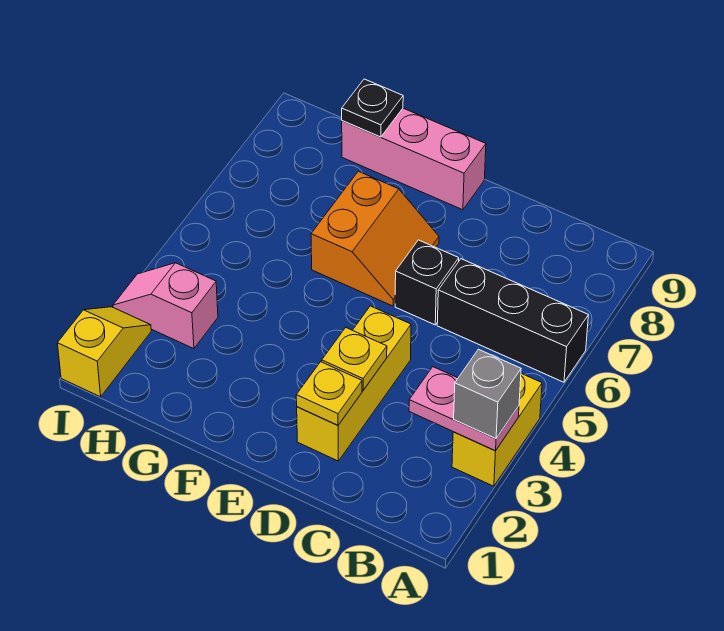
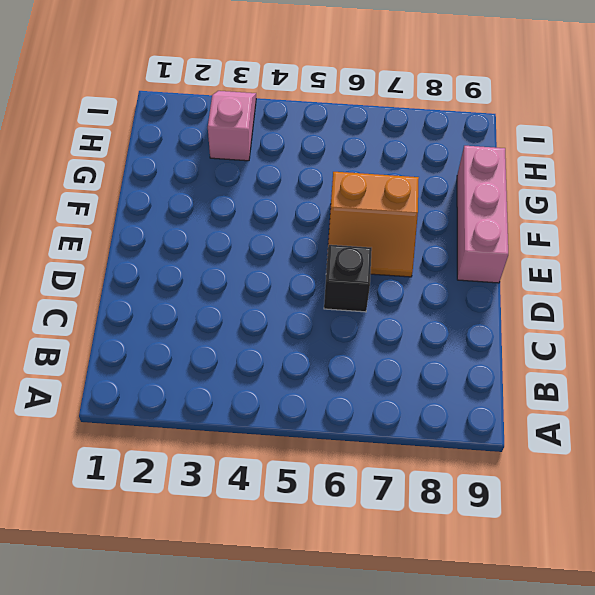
none -> yellow 1x2 brick [452,373,542,486]
none -> black 1x3 brick [437,259,588,382]
none -> yellow 1x3 brick [297,306,411,461]

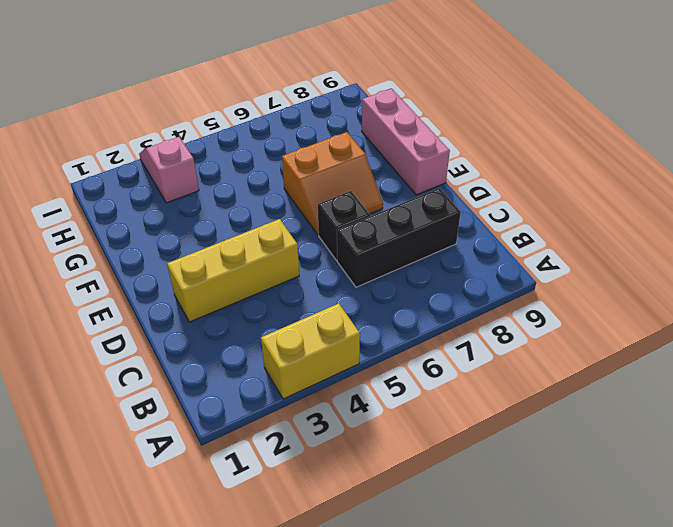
black 1x3 brick [337,188,461,287] -> black 1x3 brick turned to [437,259,588,382]
none -> yellow 1x2 slope [57,307,151,397]
none -> pink 1x2 plate [409,367,519,451]
none -> yellow 1x1 plate [296,362,362,425]

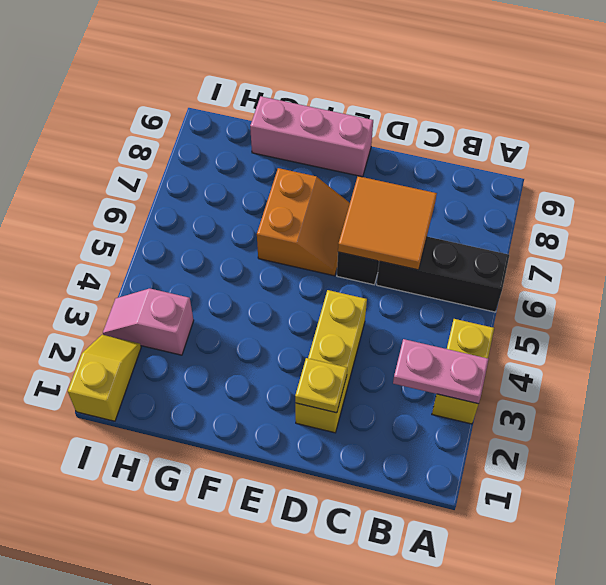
orange 2x2 tile [338,176,437,270] -> none
none -> yellow 1x1 plate [322,328,387,390]
none -> black 1x1 plate [342,79,403,137]
none -> grey 1x1 brick [454,349,521,438]

